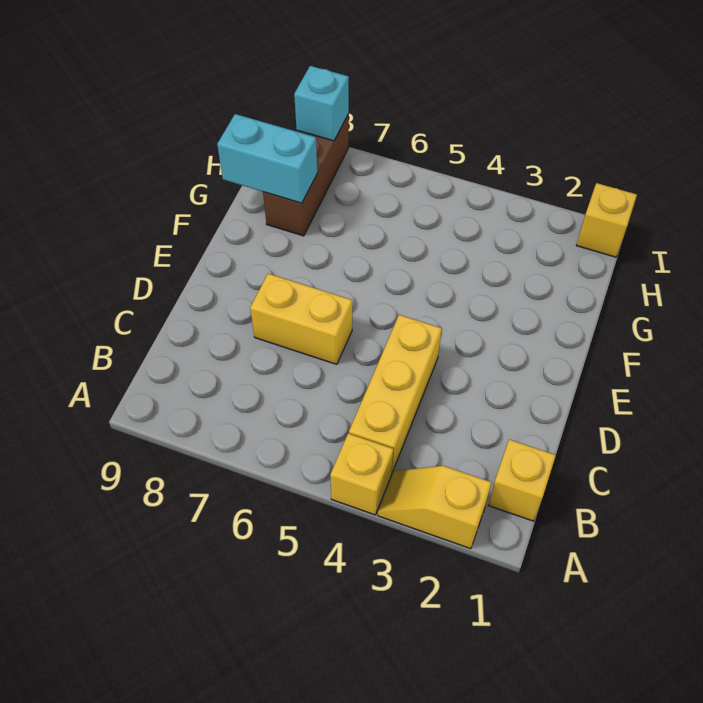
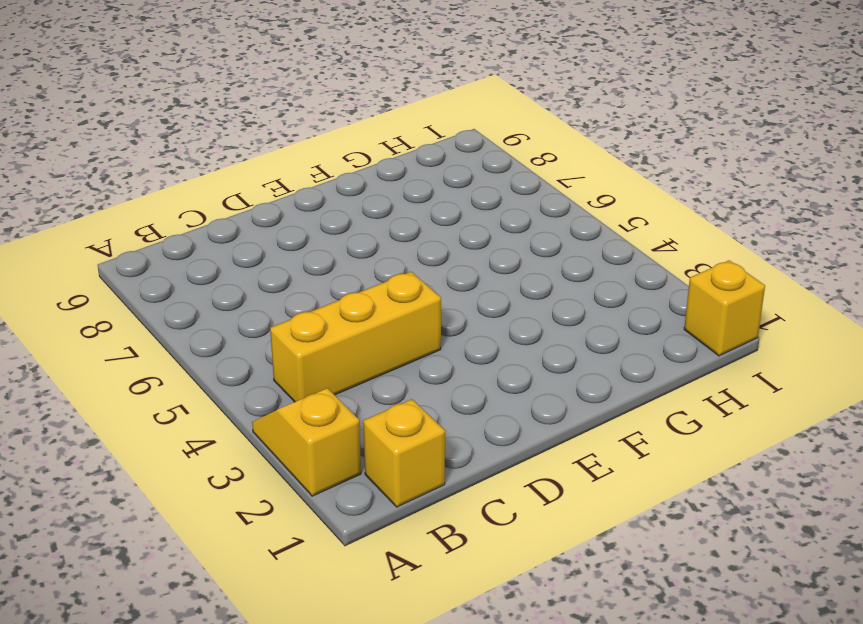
none -> yellow 1x1 brick [330,433,393,515]
none -> yellow 1x2 brick [250,274,352,364]

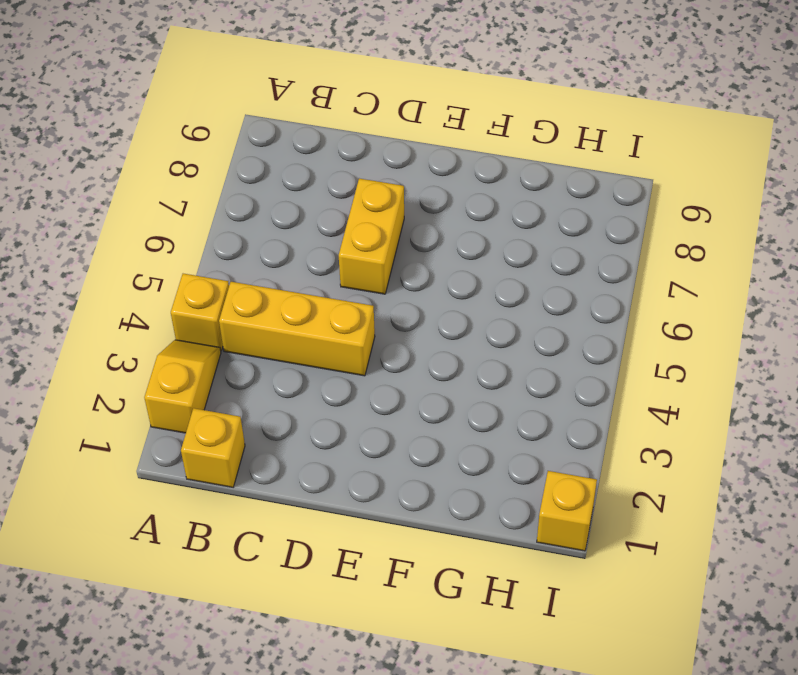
none -> brown 1x3 brick [263,114,349,236]
none -> cyan 1x2 brick [217,114,317,203]

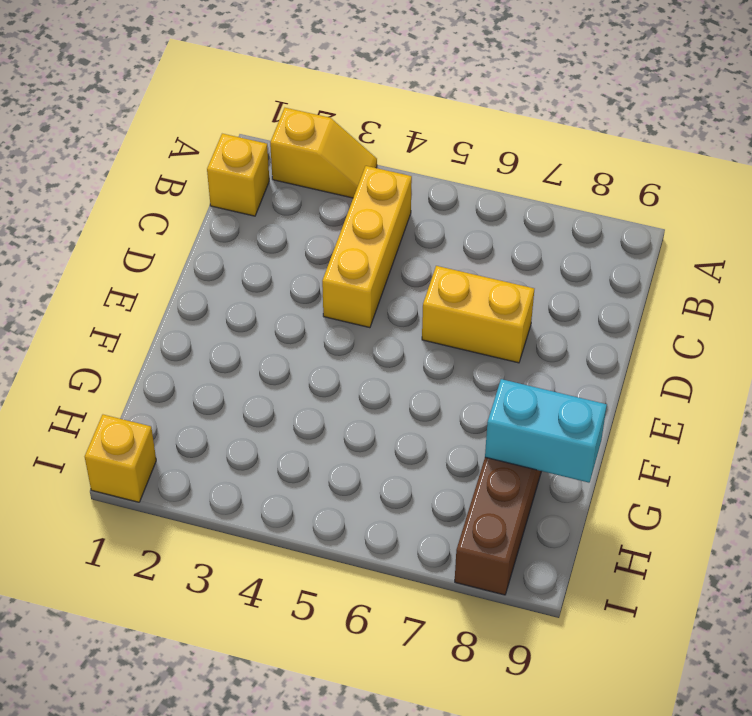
none -> yellow 1x1 brick [330,433,393,515]
none -> cyan 1x1 brick [294,66,349,141]

